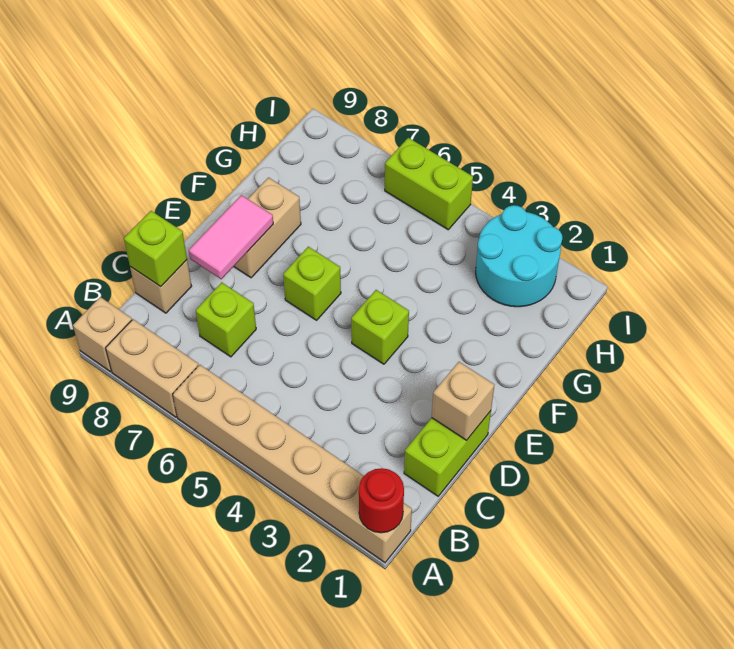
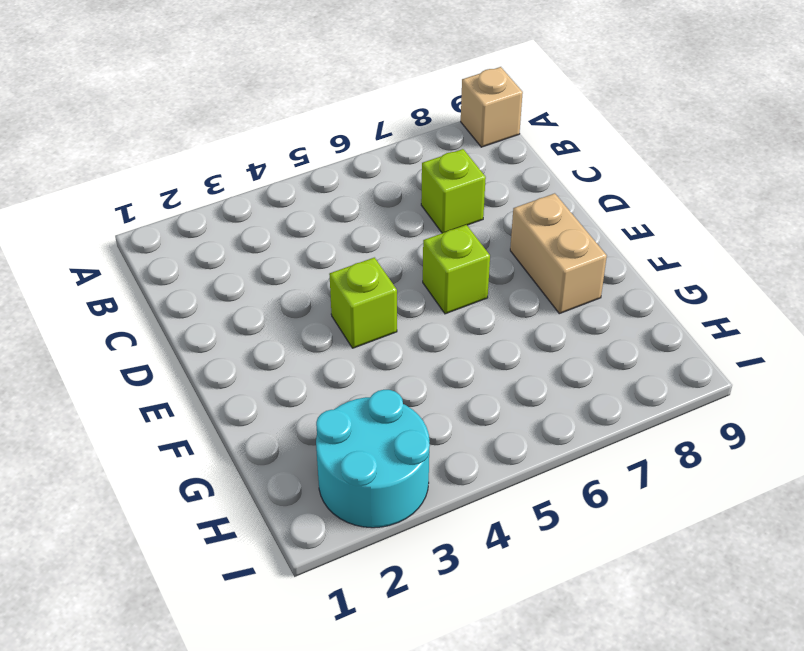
none -> tan 1x6 brick [173,365,412,562]
none -> tan 1x2 brick [106,319,199,417]
none -> lime 1x2 brick [404,411,491,496]

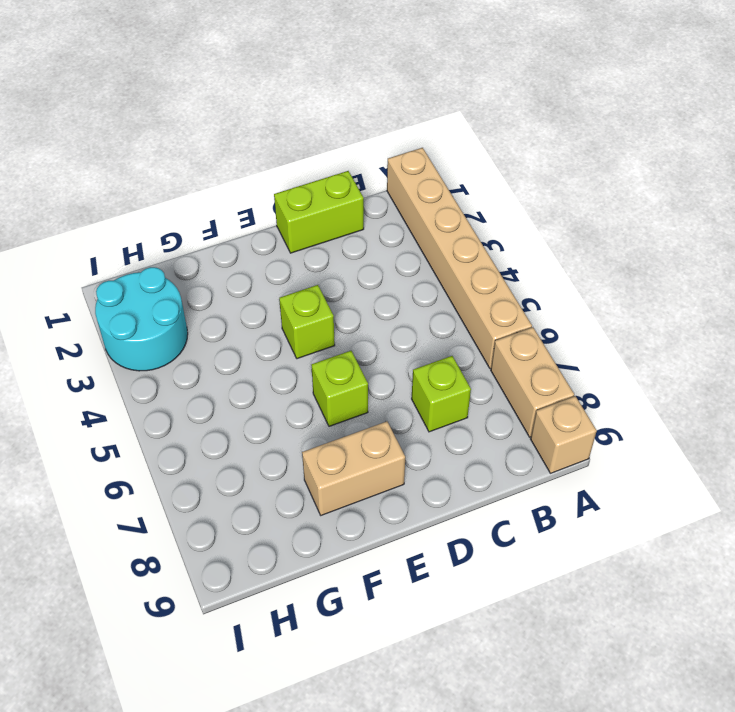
none -> tan 1x1 brick [130,260,192,313]
none -> lime 1x2 brick [385,138,473,230]
none -> red 1x1 round brick [359,468,404,533]

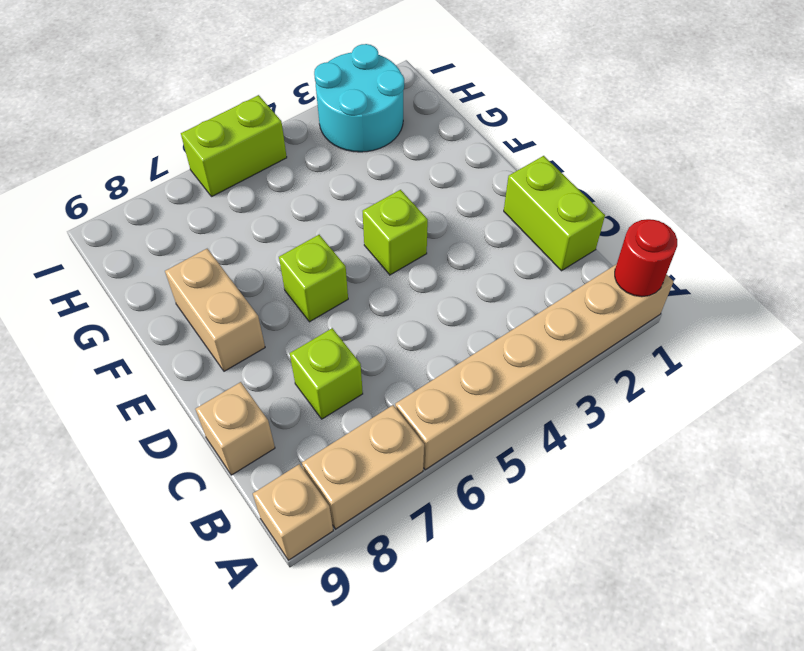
none -> lime 1x1 brick [124,211,187,287]
none -> tan 1x1 brick [432,362,494,441]
none -> pink 1x2 tile [189,195,273,279]

